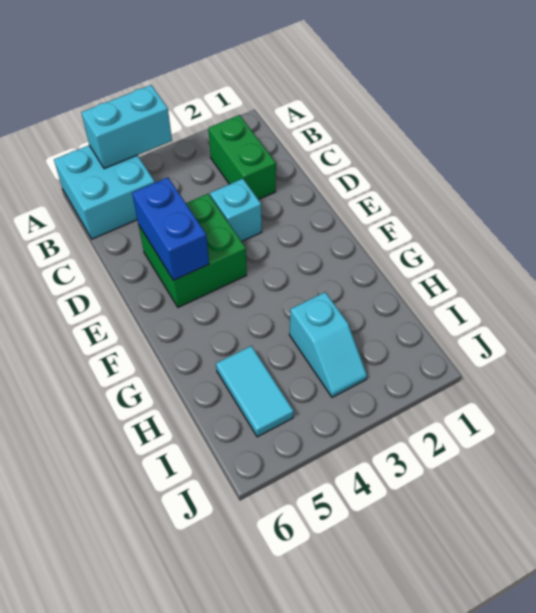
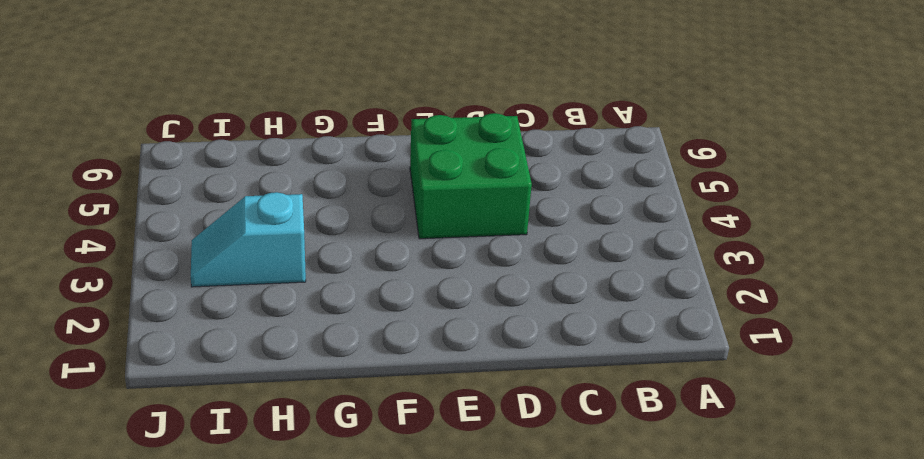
none -> cyan 2x2 brick [54,145,155,239]
none -> green 1x2 brick [208,115,276,200]

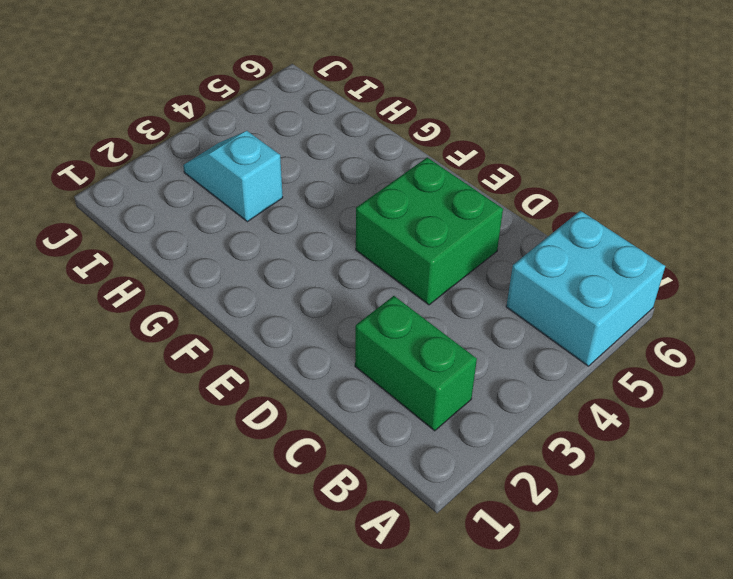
none -> cyan 1x1 brick [210,179,262,241]
none -> cyan 1x2 tile [216,346,294,437]

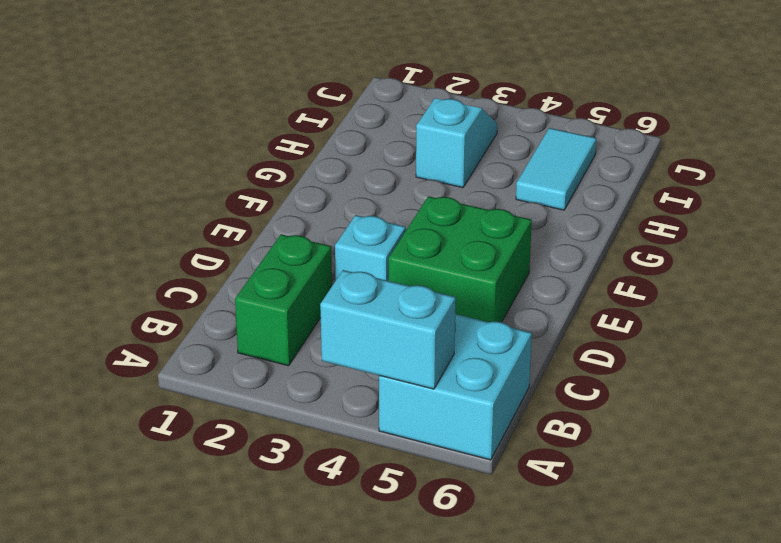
none -> blue 1x2 brick [132,178,209,280]

